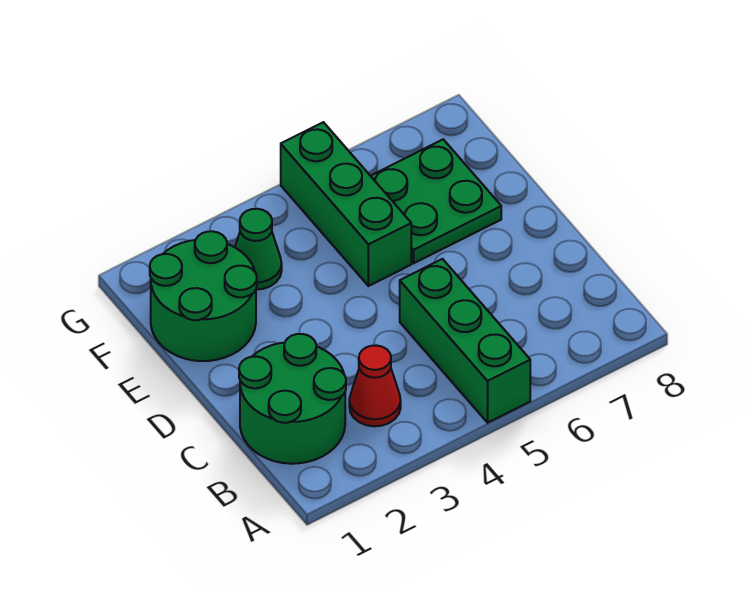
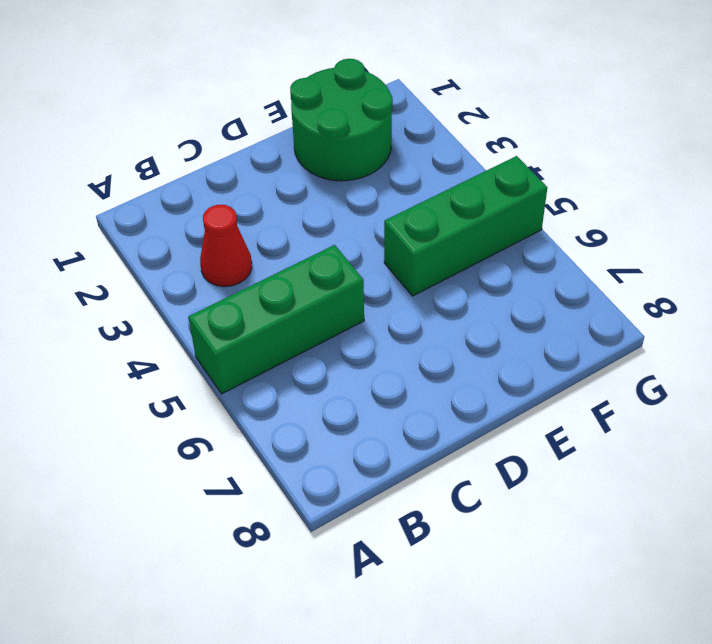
none -> green 2x2 round brick [239,334,346,464]
none -> green 2x2 plate [371,139,501,263]

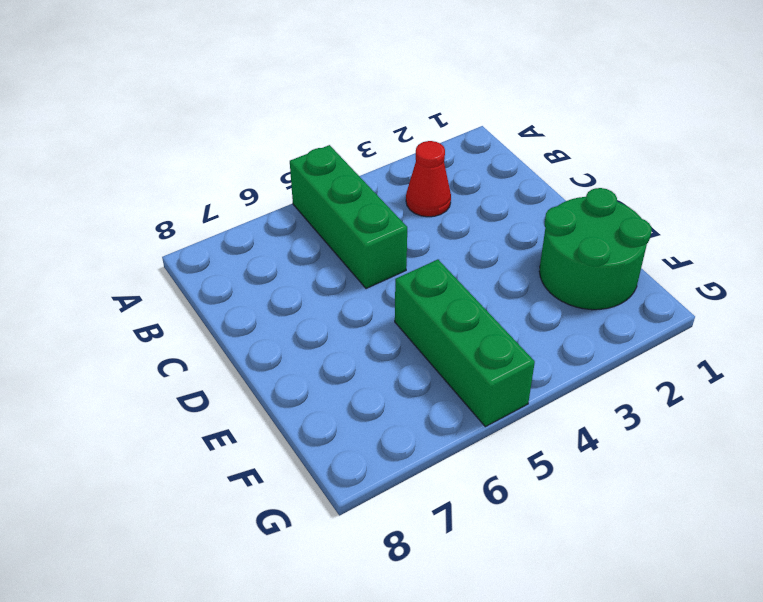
none -> green 2x2 round brick [239,334,346,464]
none -> green 2x2 plate [371,139,501,263]

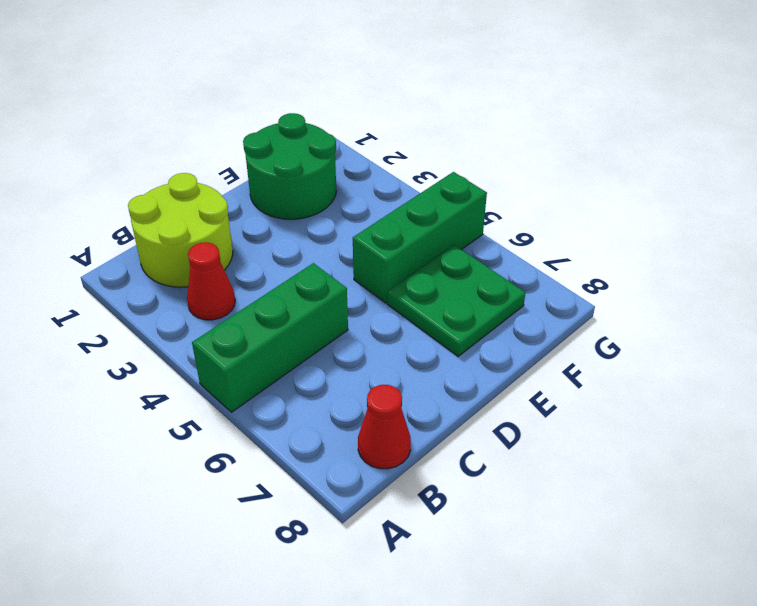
lime 2x2 round brick [128,173,233,287] -> green 2x2 round brick [239,334,346,464]
red 1x1 cone [358,385,411,469] -> none
none -> green 1x1 cone [235,209,282,290]

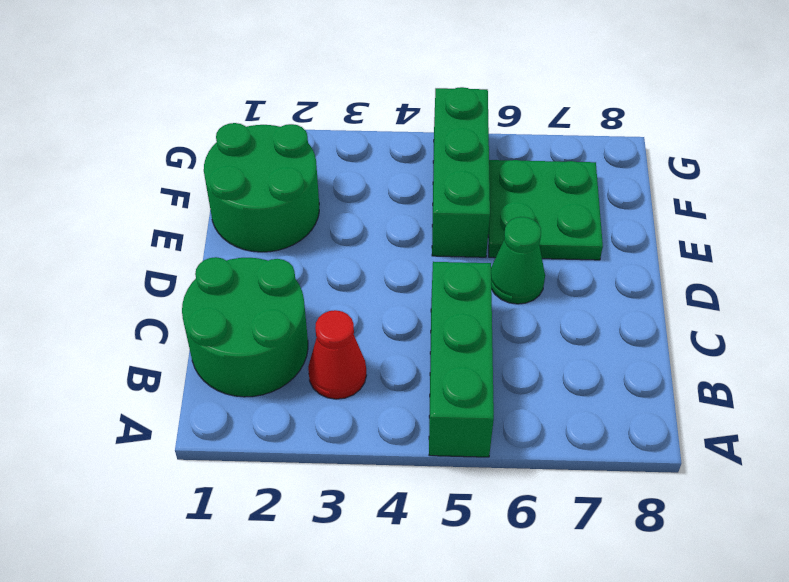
green 1x1 cone [491,217,545,304] -> green 1x1 cone moved to [235,209,282,290]

